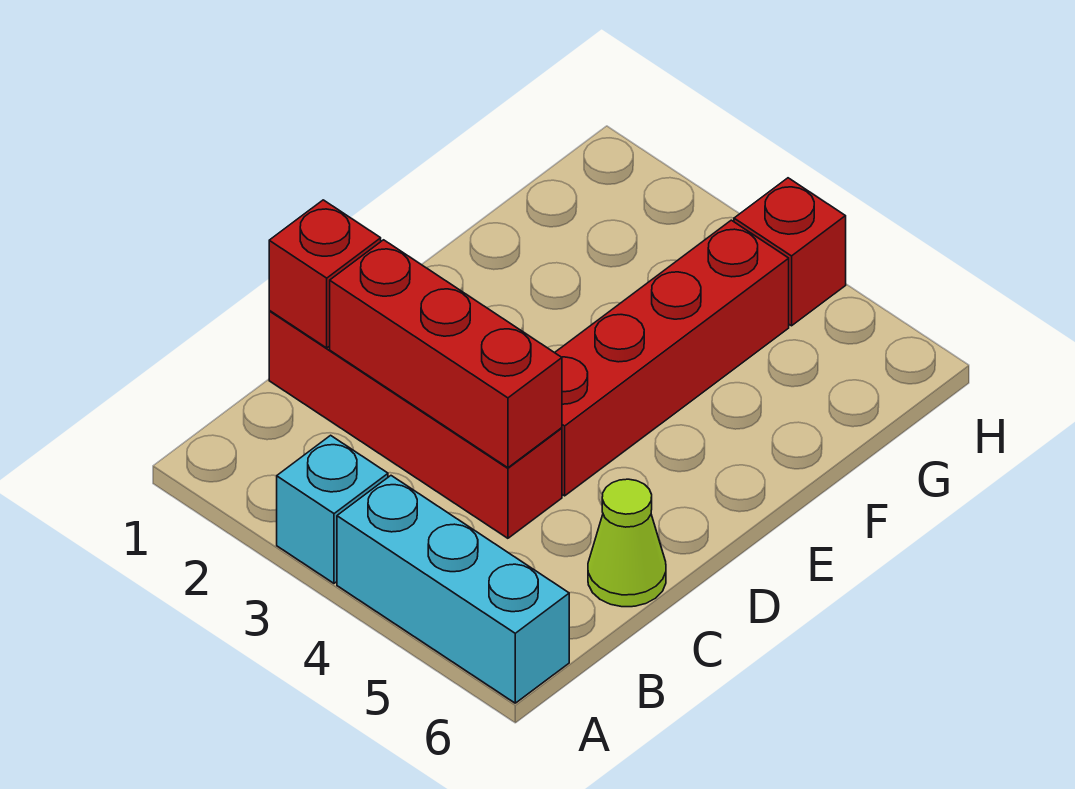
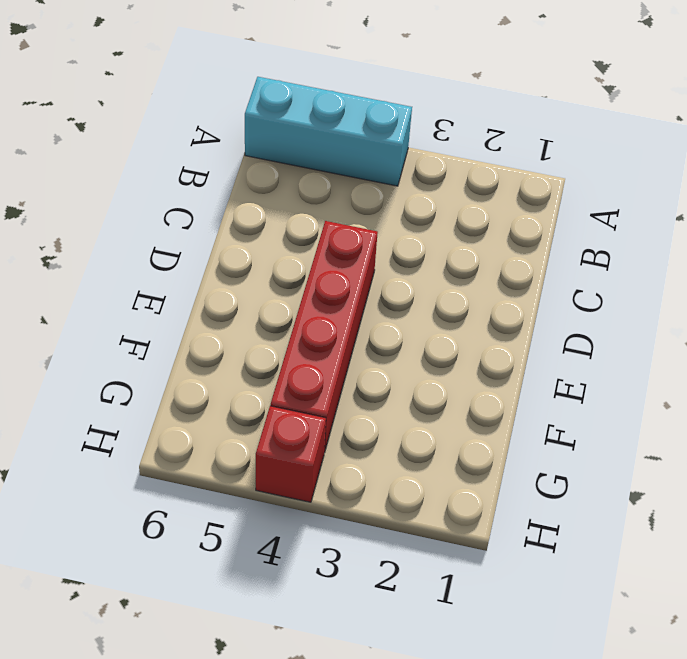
none -> cyan 1x1 brick [277,435,388,583]
none -> red 1x4 brick [269,311,562,538]

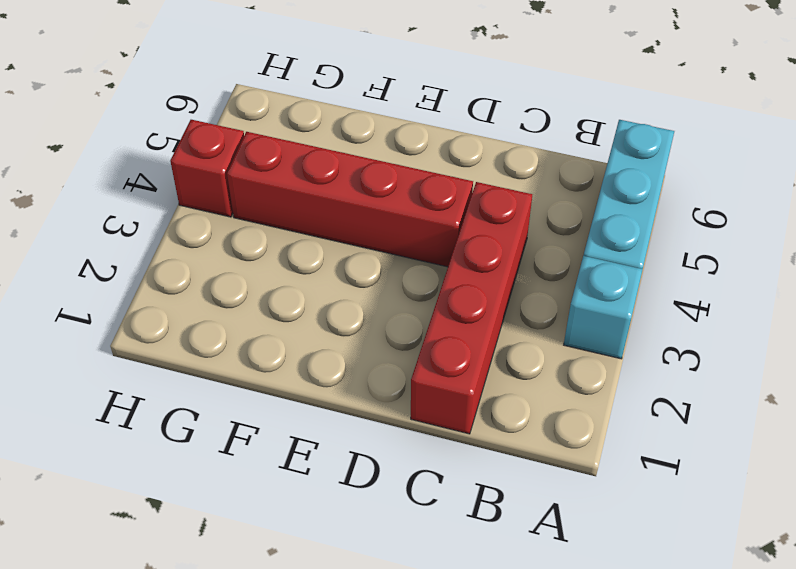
none -> lime 1x1 cone [588,479,666,607]
none -> red 1x1 brick [269,200,381,348]

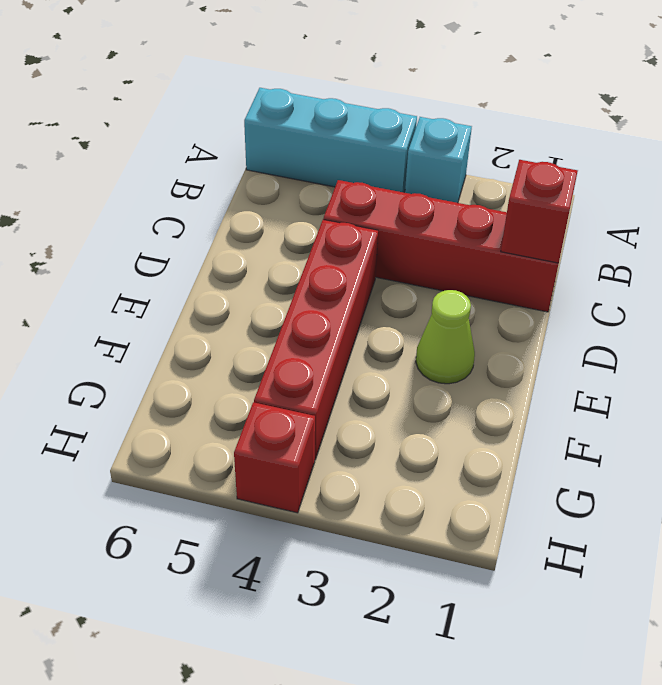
lime 1x1 cone [416,290,475,384] -> lime 1x1 cone moved to [588,479,666,607]
none -> red 1x3 brick [330,240,562,468]

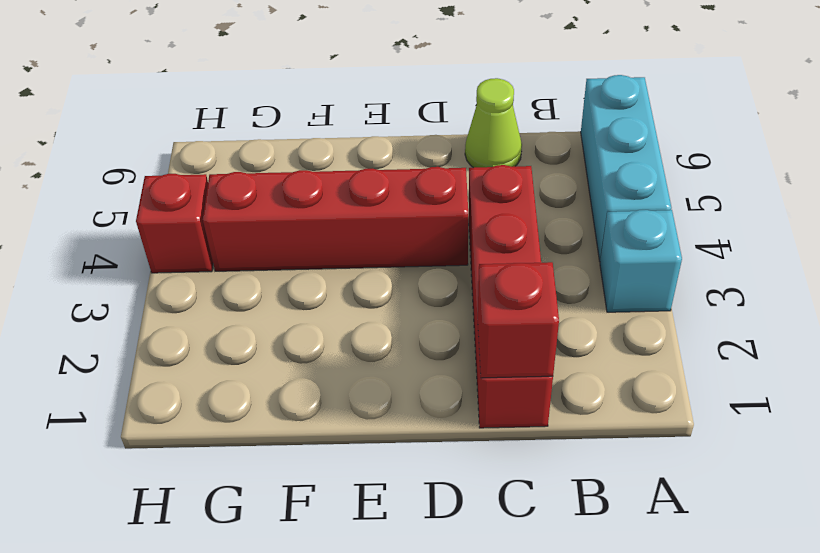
none -> red 1x3 brick [330,240,562,468]

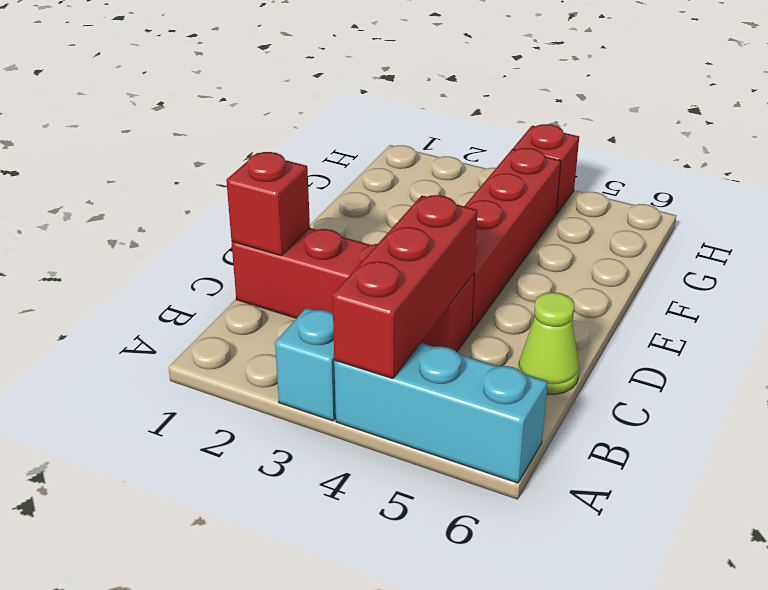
red 1x3 brick [332,195,477,379] -> red 1x3 brick turned to [330,240,562,468]

